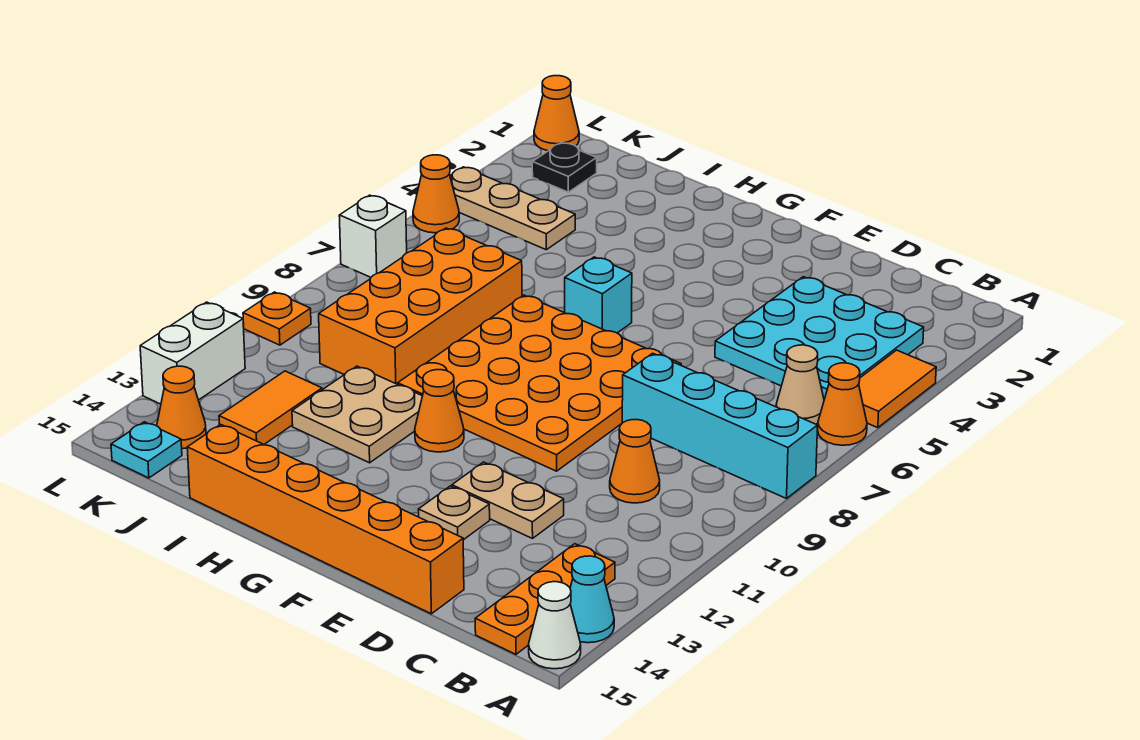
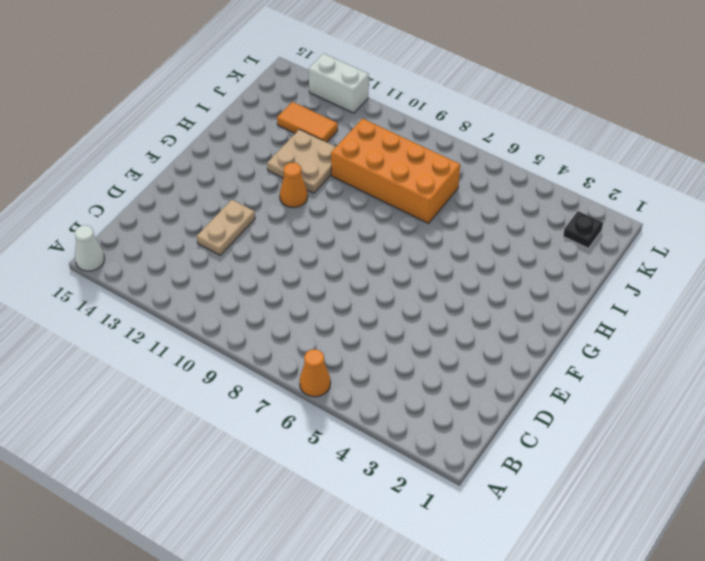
none -> orange 1x2 tile [859,350,936,428]
none -> cyan 1x4 brick [622,353,818,499]
none -> cyan 1x1 cone [570,556,614,643]

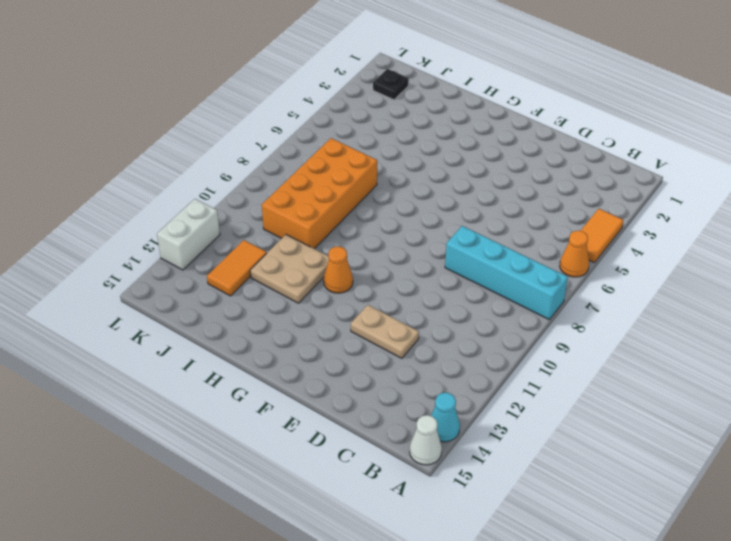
none -> cyan 3x3 plate [715,277,924,399]
none -> tan 1x1 cone [776,345,824,424]
none -> orange 1x3 plate [475,544,615,654]

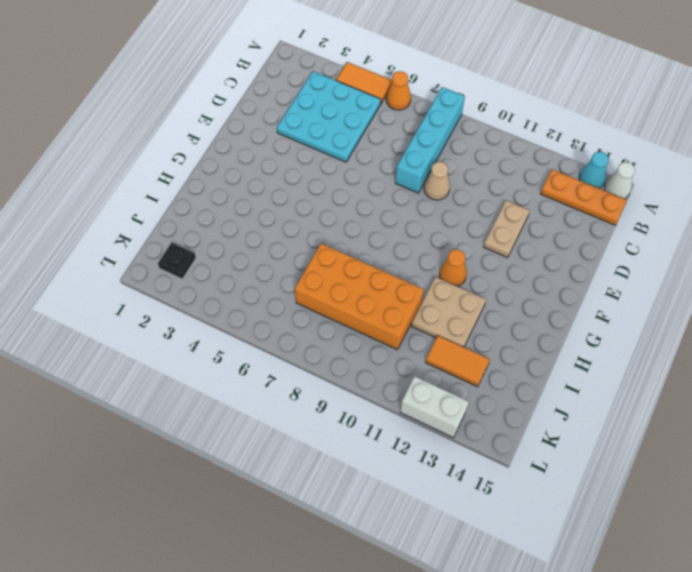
tan 1x1 cone [424,162,450,200] -> tan 1x1 cone moved to [776,345,824,424]
none -> orange 1x1 cone [610,420,660,503]
none -> orange 1x6 brick [187,424,464,614]
none -> orange 4x4 plate [398,295,681,471]

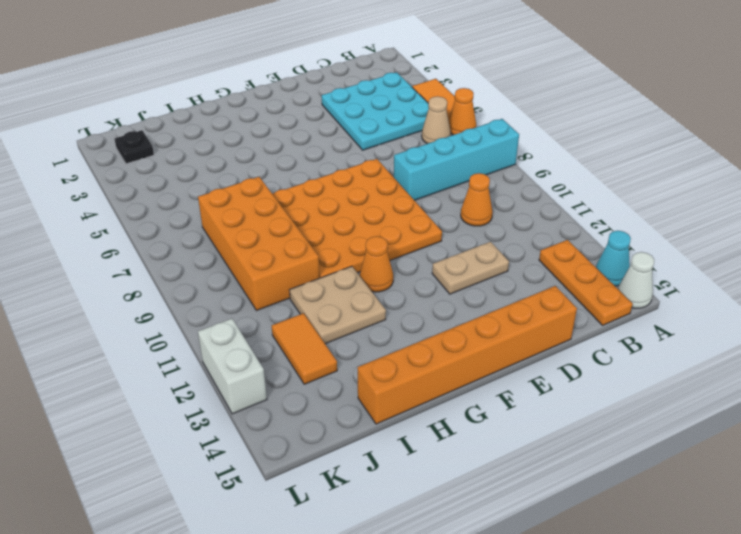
none -> tan 1x1 plate [418,486,490,540]
none -> cyan 1x1 brick [565,257,632,333]
none -> tan 1x3 plate [450,167,575,250]

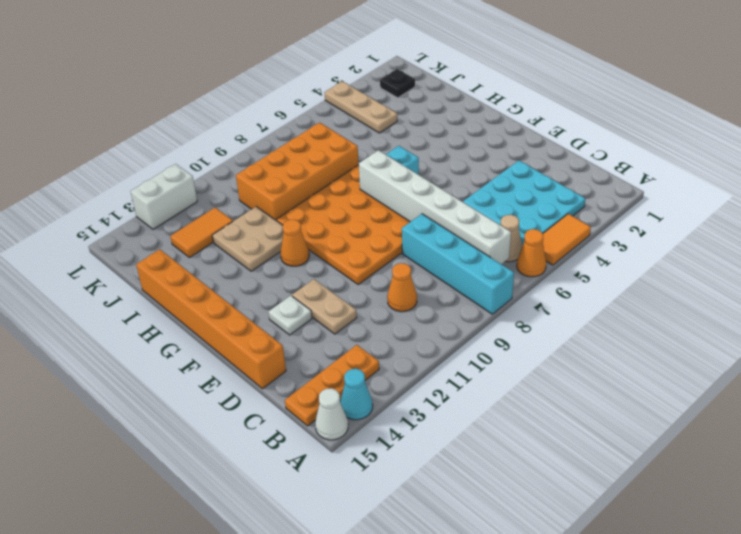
white 1x6 brick [359,150,511,264] -> none
white 1x1 plate [269,296,312,335] -> tan 1x1 plate [418,486,490,540]
none -> orange 1x1 cone [157,366,206,449]
none -> cyan 1x1 plate [111,422,182,478]
none -> orange 1x1 cone [534,76,579,151]

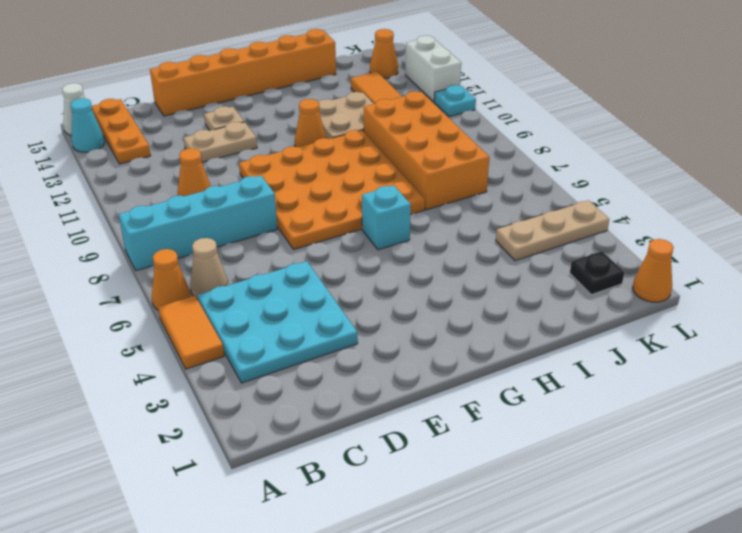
cyan 1x1 plate [434,85,476,117] -> cyan 1x1 plate moved to [111,422,182,478]
none -> orange 1x1 cone [413,155,459,233]
none -> white 1x1 brick [339,195,407,277]
none -> orange 1x1 plate [243,292,311,345]

